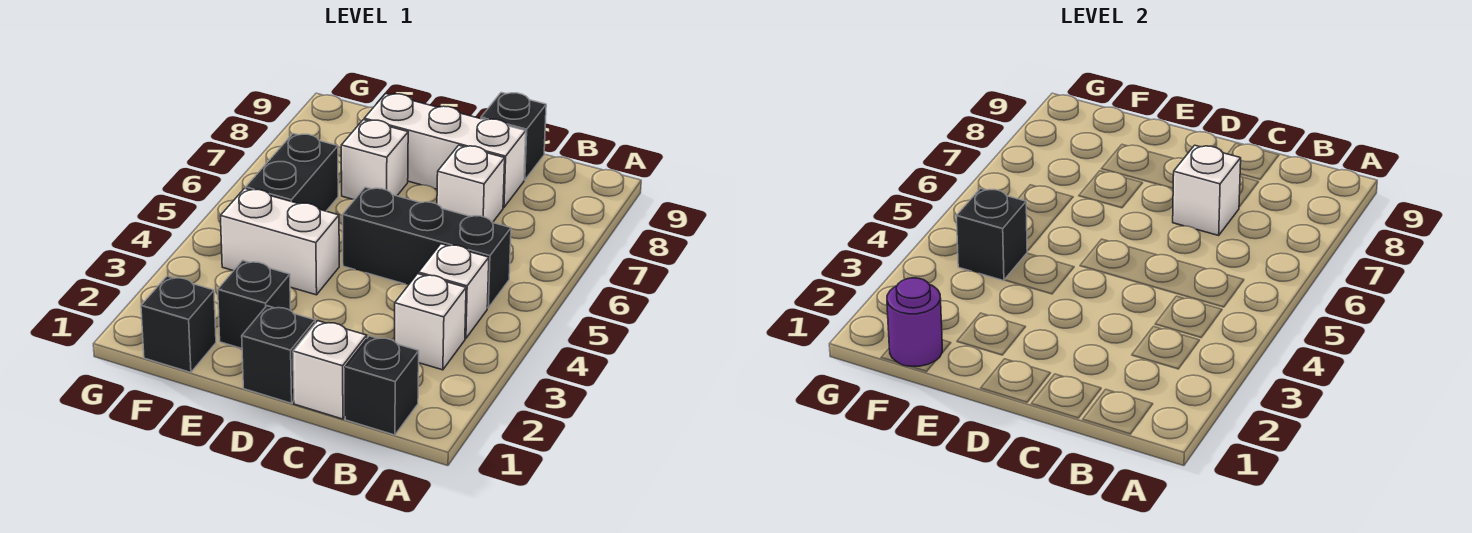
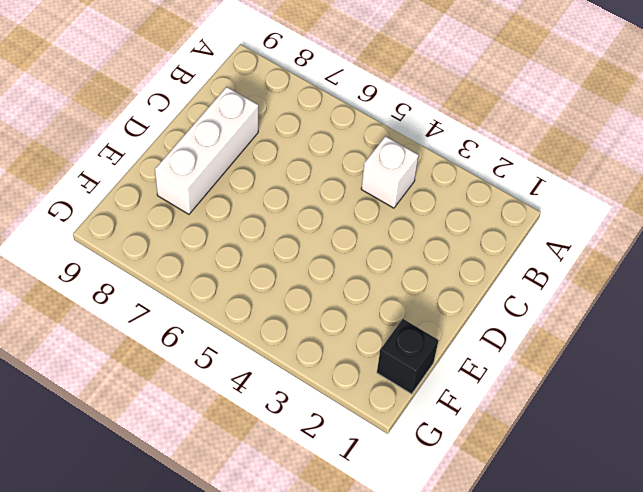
none -> black 1x1 brick [345,336,419,435]
none -> white 1x1 brick [395,274,466,370]
none -> black 1x3 brick [343,187,511,308]

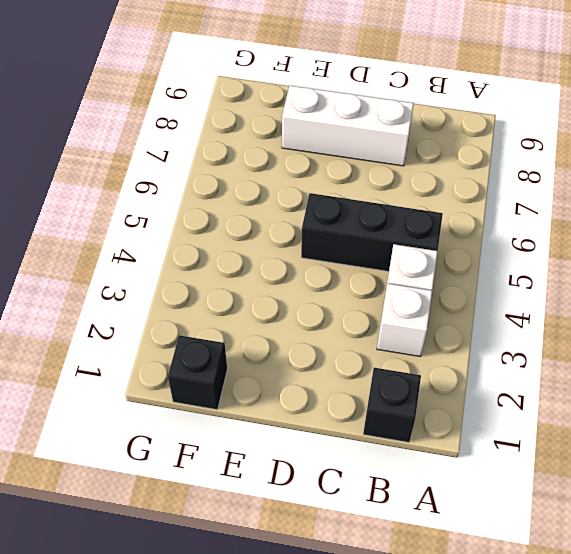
none -> white 1x1 brick [293,321,367,419]
none -> white 1x1 brick [437,145,505,223]
none -> black 1x1 brick [481,93,546,180]

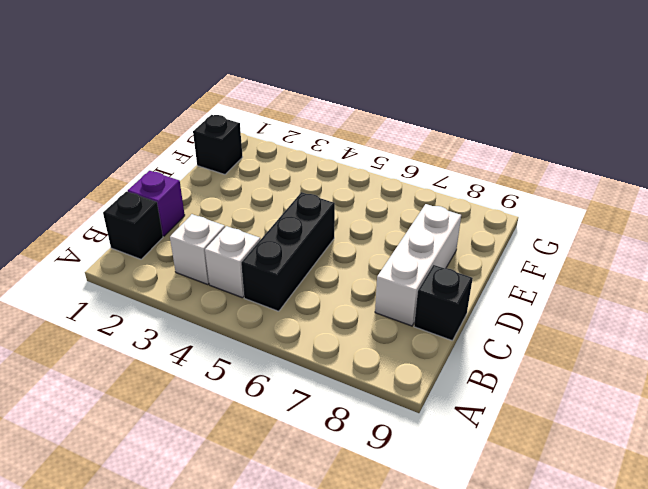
purple 1x1 brick [128,171,185,236] -> white 1x1 brick [293,321,367,419]
none -> white 1x1 brick [437,145,505,223]
none -> black 1x1 brick [242,306,315,403]
none -> black 1x1 brick [218,260,291,348]

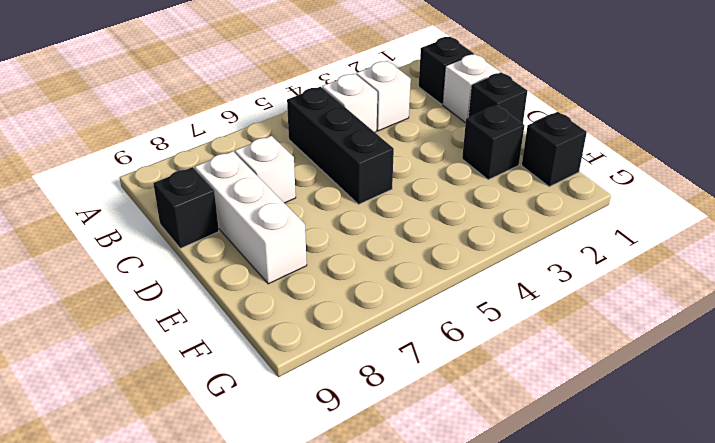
none -> white 1x2 brick [220,188,339,295]
none -> white 1x1 brick [341,120,408,199]
none -> black 1x2 brick [246,134,338,211]

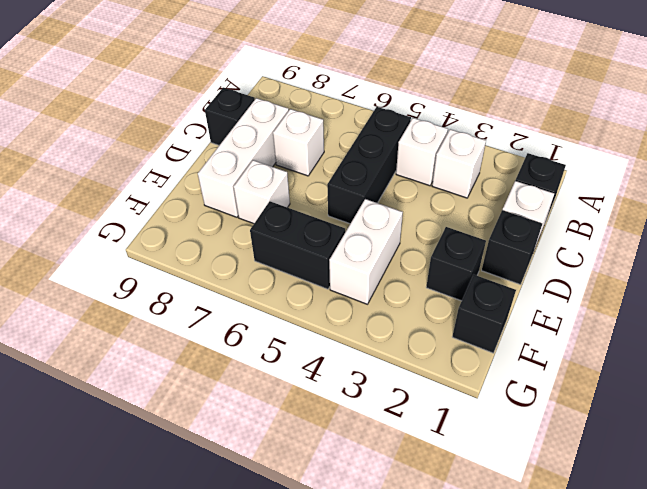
none -> white 1x1 brick [1173,145,1241,235]
none -> purple 1x1 round brick [887,278,942,366]
none -> black 1x1 brick [956,188,1027,281]

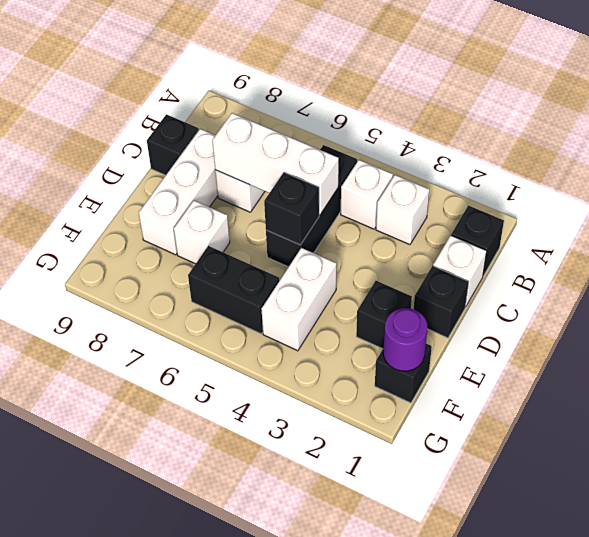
white 1x3 brick [212,113,339,215] -> white 1x1 brick [1173,145,1241,235]
black 1x1 brick [264,173,319,245] -> black 1x1 brick moved to [956,188,1027,281]

